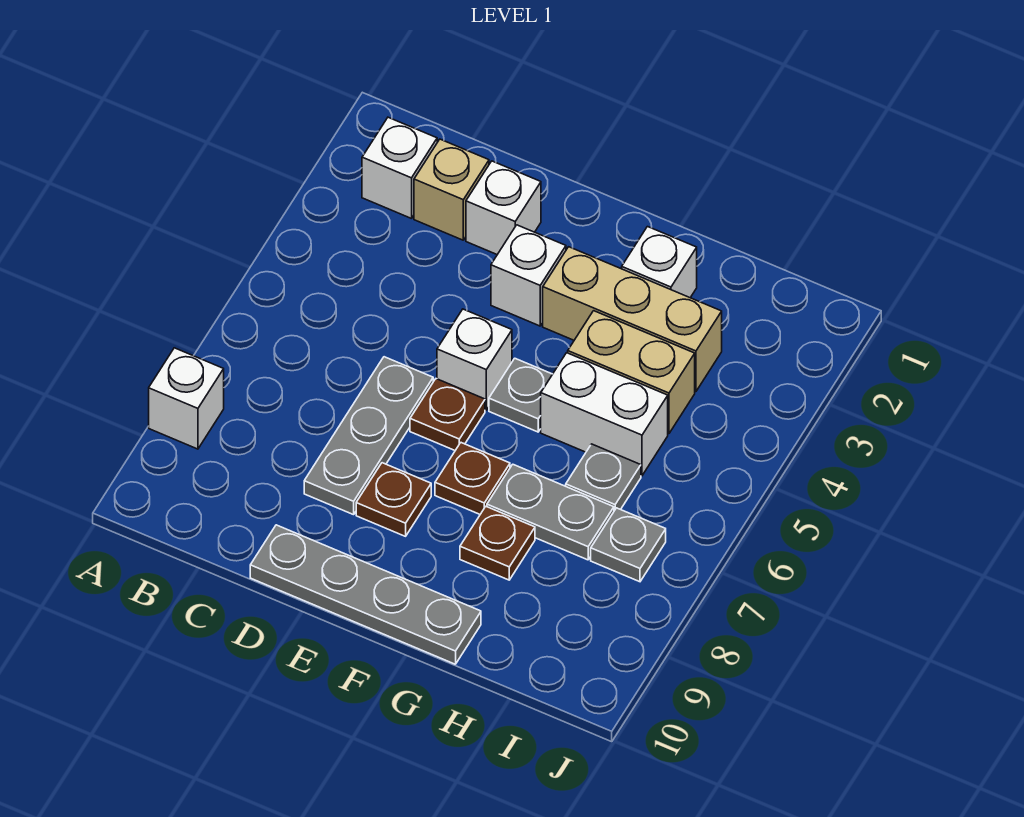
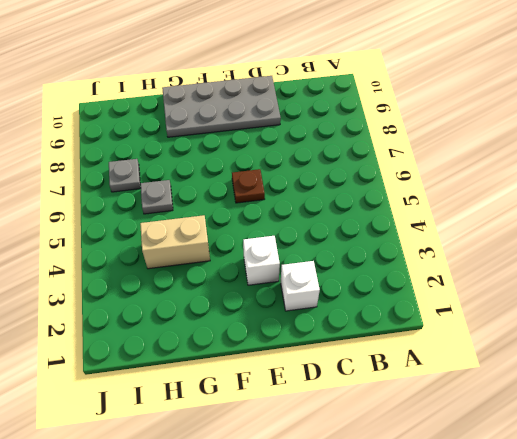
grey 2x4 plate [162,76,281,137] -> grey 1x4 plate [250,525,481,664]
none -> white 1x1 brick [149,348,224,449]
none -> white 1x1 brick [362,117,437,219]
none -> tan 1x1 brick [414,139,489,240]

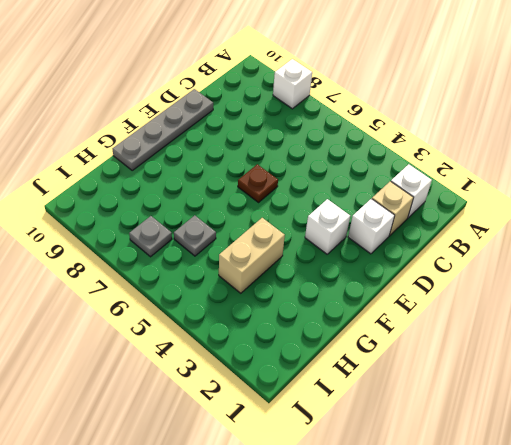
none -> grey 1x3 plate [304,357,433,515]
none -> white 1x1 brick [437,309,512,410]
none -> brown 1x1 plate [356,463,431,536]

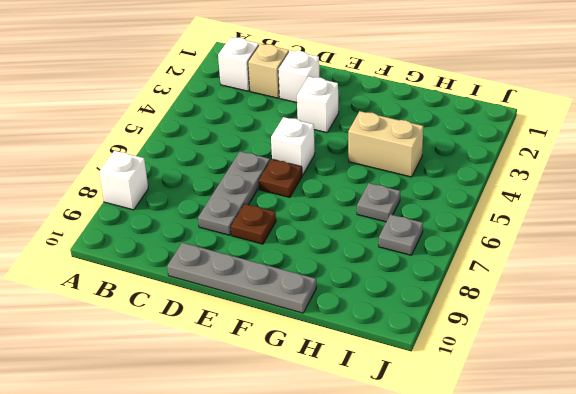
none -> tan 1x3 brick [543,247,722,392]
none -> grey 1x1 plate [489,358,552,432]
none -> brown 1x1 plate [435,443,510,514]

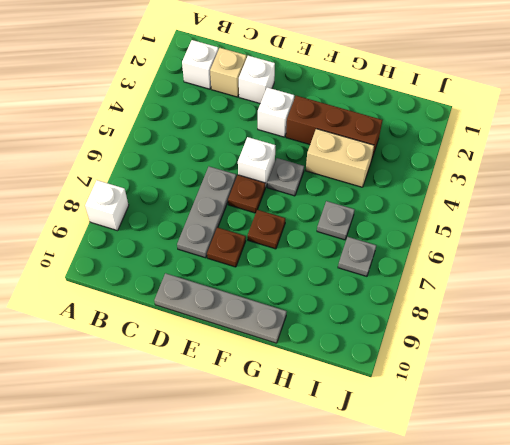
brown 1x3 brick [286,96,382,161] -> tan 1x3 brick [543,247,722,392]
none -> white 1x1 brick [622,227,697,298]
none -> white 1x2 brick [541,353,668,476]
none -> grey 1x2 plate [487,464,614,560]

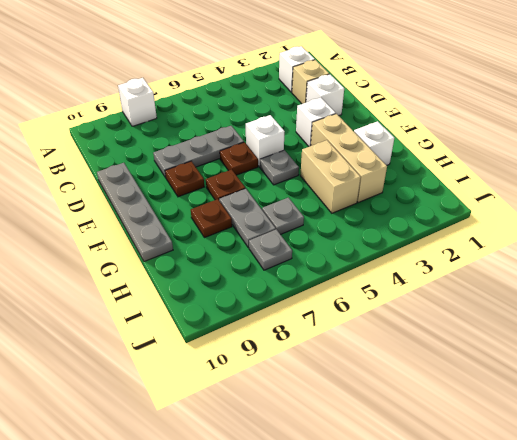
none -> white 1x2 brick [541,353,668,476]

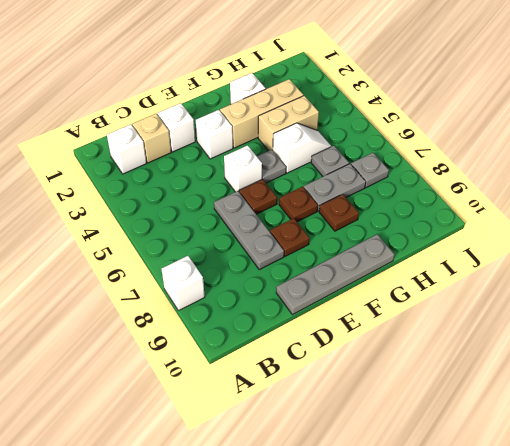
white 1x2 slope [273,123,331,173] -> white 1x2 brick [541,353,668,476]

